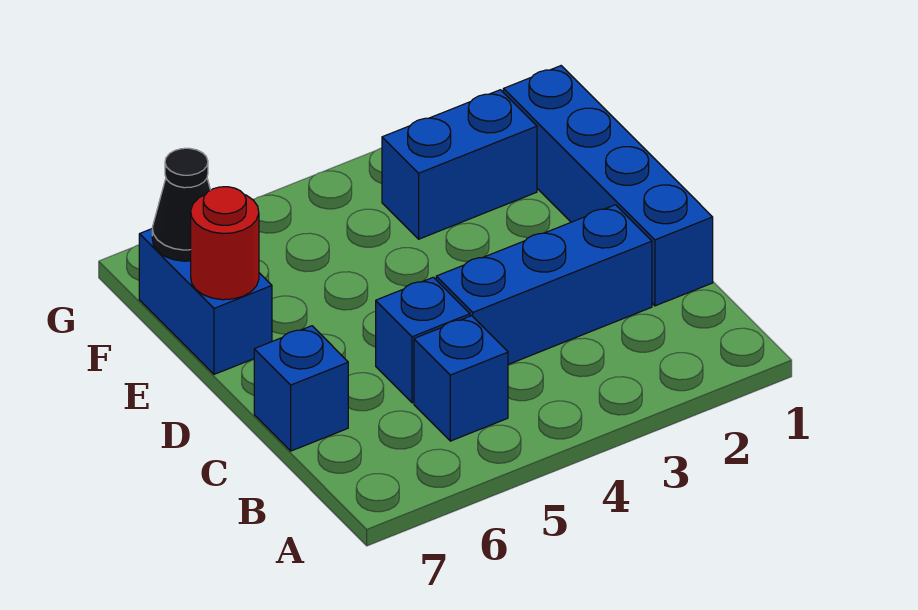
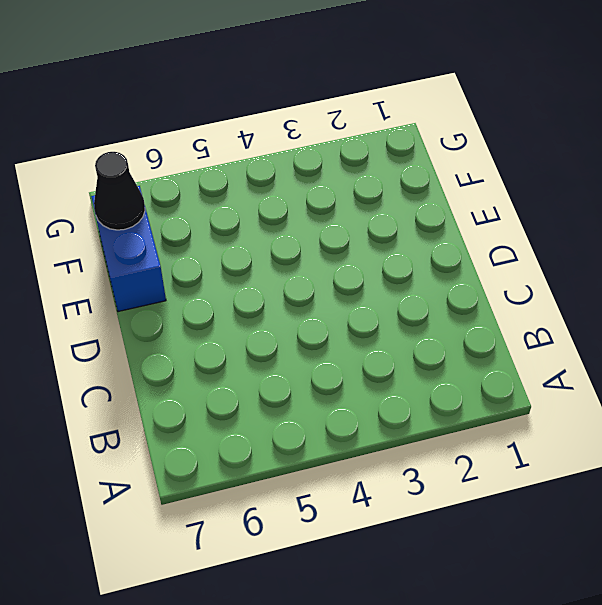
none -> blue 1x1 brick [414,316,508,441]
none -> blue 1x4 brick [503,66,713,306]

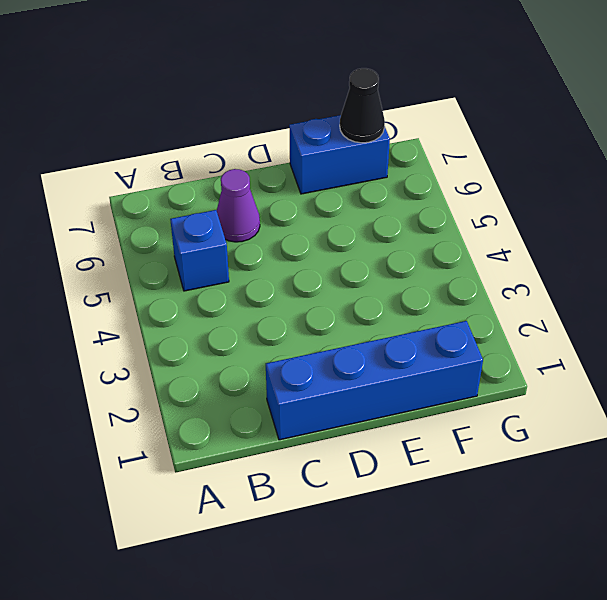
purple 1x1 cone [217,169,260,242] -> none
none -> blue 1x3 brick [436,205,652,364]
none -> blue 1x1 brick [376,277,470,403]

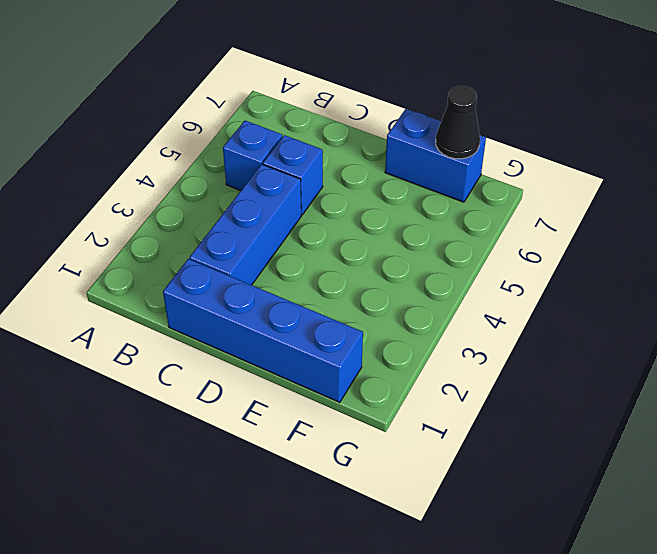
none -> blue 1x1 brick [254,326,348,451]
none -> blue 1x2 brick [382,90,537,239]

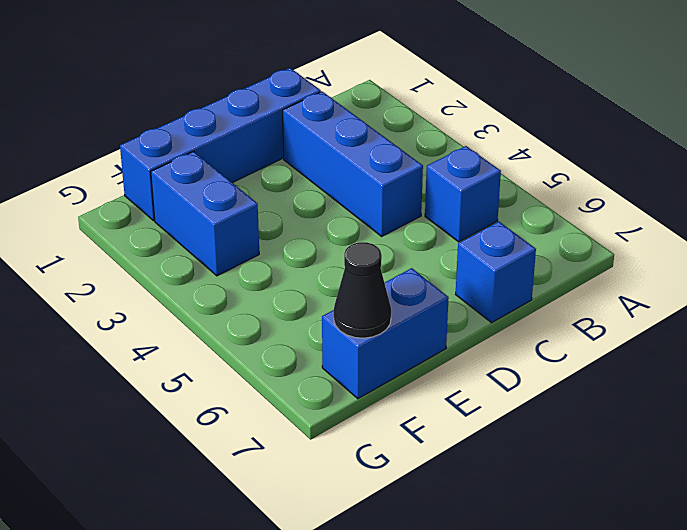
none -> blue 1x1 brick [376,277,470,403]
none -> red 1x1 round brick [191,187,259,300]

